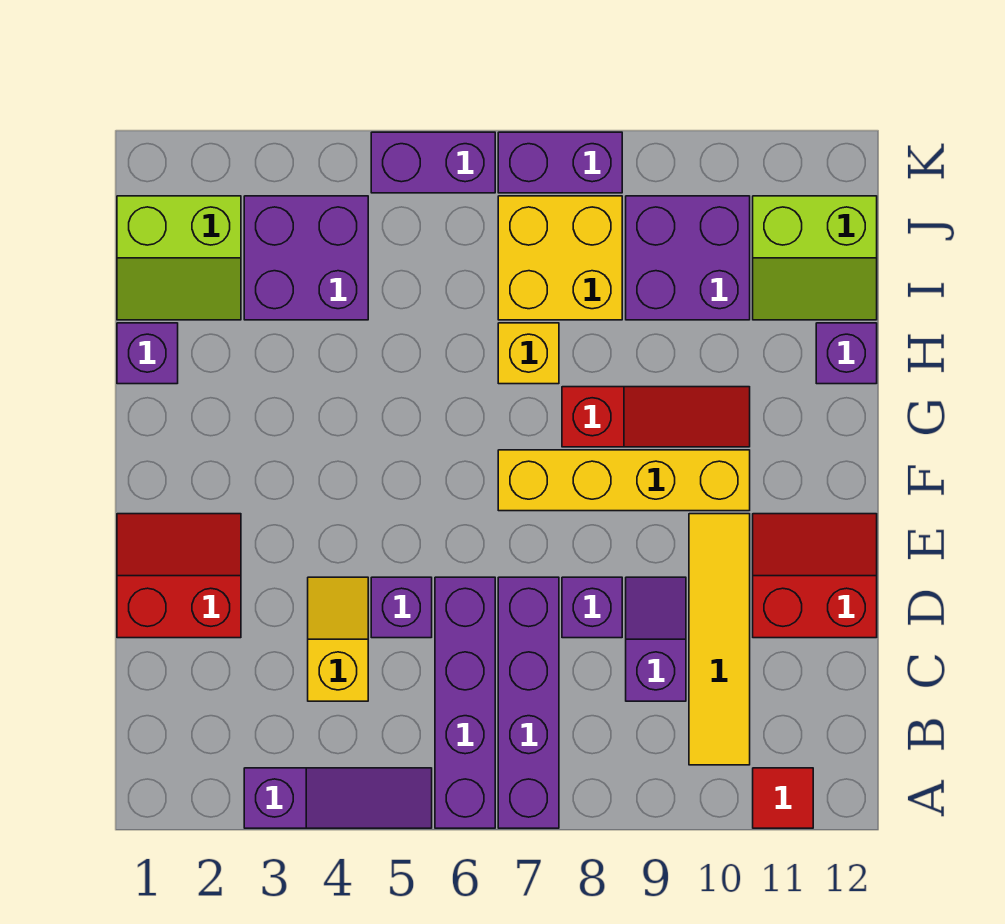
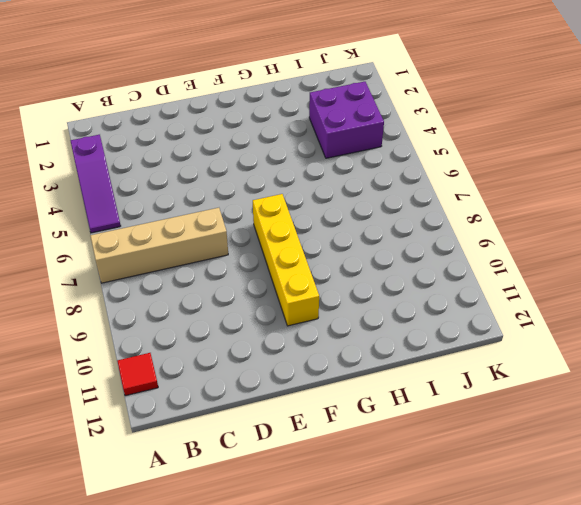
tan 1x4 brick [90,208,228,283] -> purple 1x4 brick [498,577,559,828]
none -> purple 1x4 brick [435,577,495,828]
none -> yellow 1x4 tile [689,514,750,765]
none -> yellow 1x2 slope [308,577,368,701]

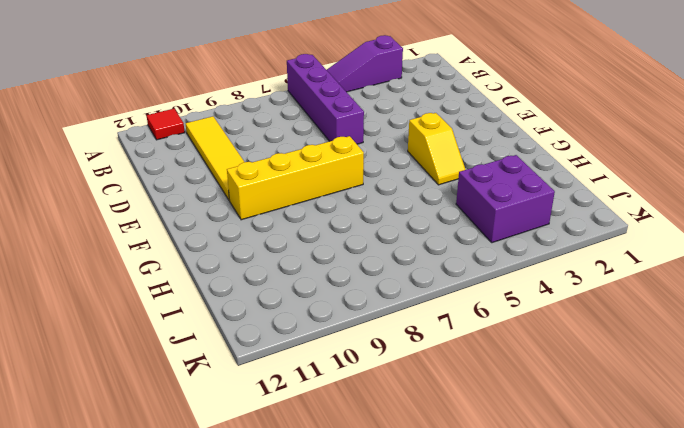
yellow 1x2 slope [408,113,465,185] -> yellow 1x2 slope moved to [308,577,368,701]
none -> purple 1x4 brick [498,577,559,828]
none -> purple 1x2 slope [626,577,686,701]
none -> red 2x2 slope [117,514,241,638]

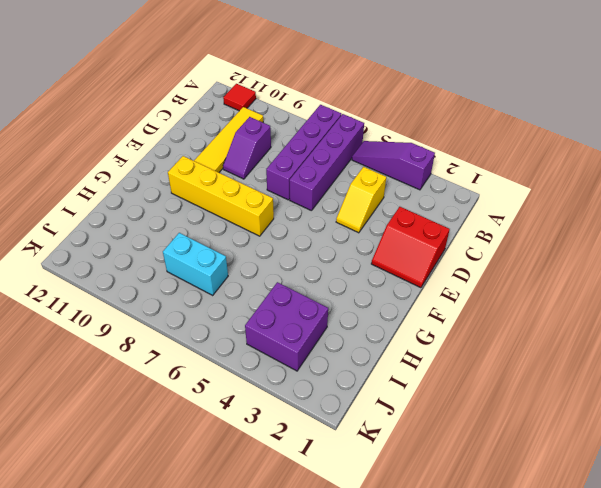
cyan 1x2 brick [163,233,228,295] -> yellow 2x2 brick [498,196,622,320]
none -> purple 1x1 brick [371,577,432,638]
none -> purple 1x1 brick [562,577,622,638]
none -> red 2x2 slope [753,514,877,638]

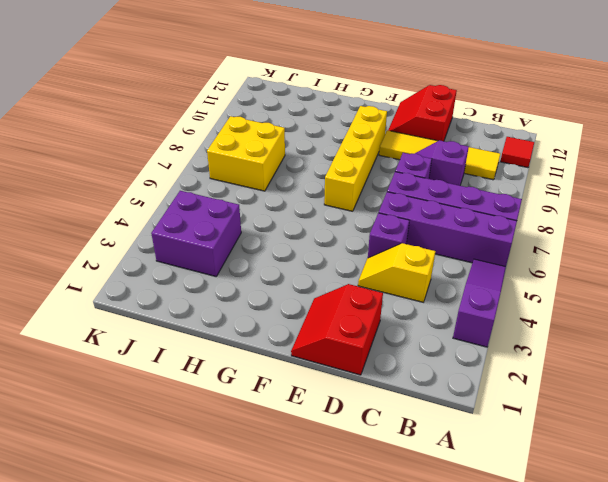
none -> red 1x3 slope [562,387,750,447]
none -> purple 1x1 brick [117,323,178,384]
none -> yellow 1x1 brick [498,323,559,384]

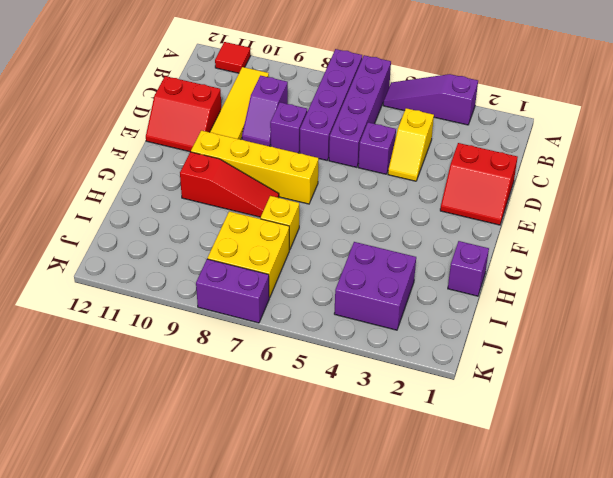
red 1x3 slope [180,152,279,217] -> red 1x3 slope turned to [562,387,750,447]
none -> purple 1x1 brick [816,323,877,384]
none -> lime 2x2 slope [117,196,241,320]
none -> purple 2x2 brick [626,196,750,320]

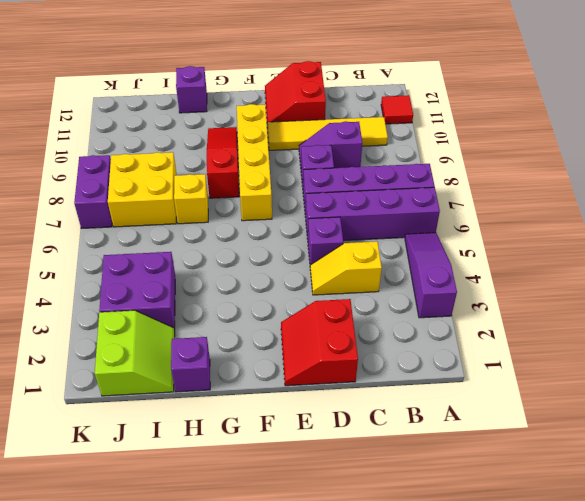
none -> purple 2x2 brick [626,196,750,320]
none -> lime 2x2 slope [753,196,877,320]
none -> purple 1x2 brick [371,132,495,193]

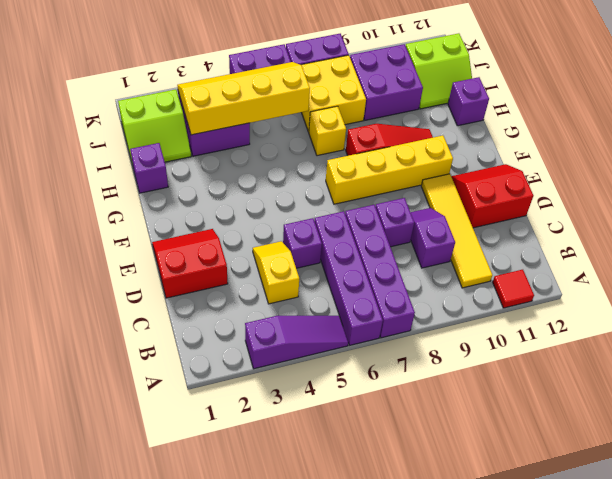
yellow 2x4 slope [177,62,310,135] -> none

